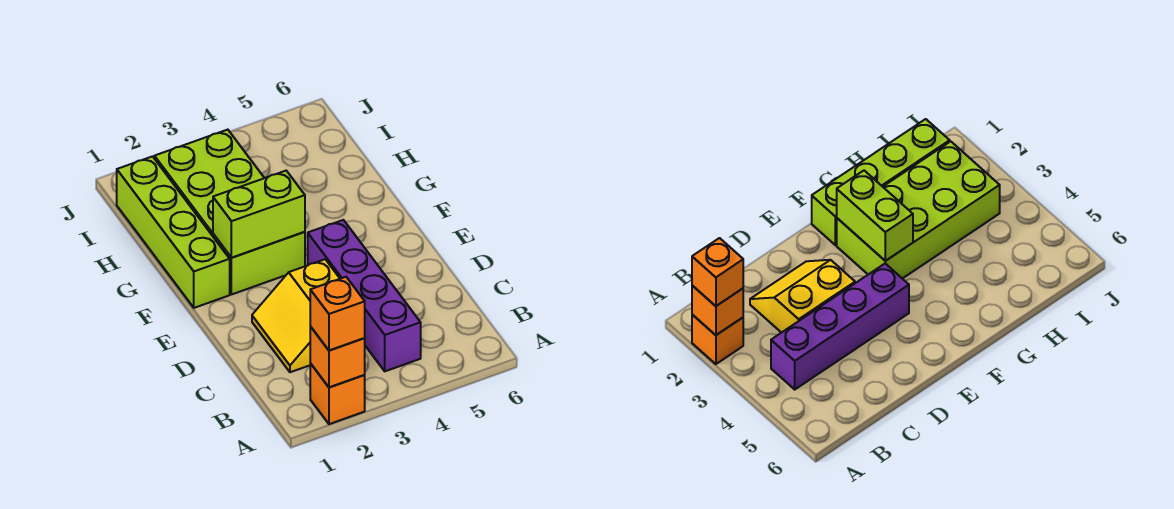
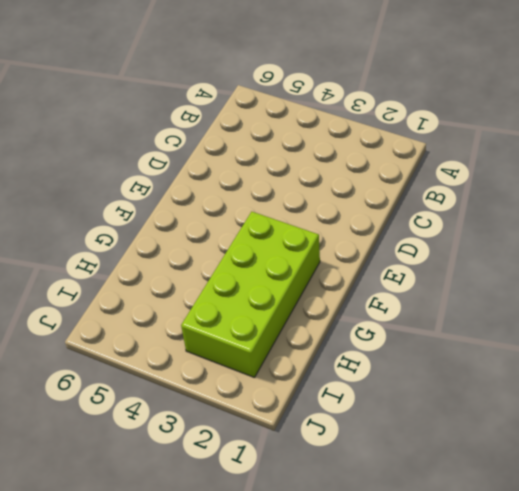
none -> orange 1x1 brick [310,363,365,424]
none -> purple 1x4 brick [308,220,421,371]

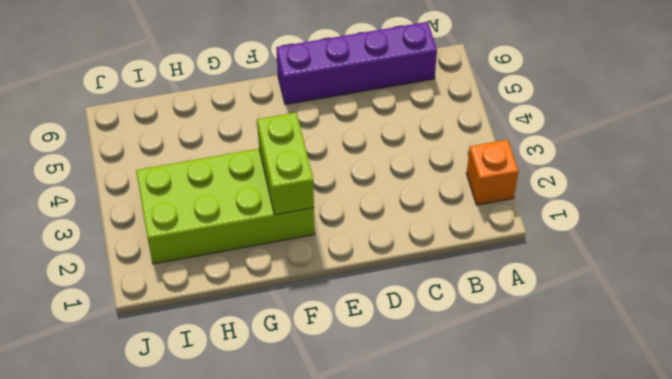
purple 1x4 brick [276,22,437,105] -> purple 1x4 brick moved to [308,220,421,371]
none -> yellow 2x2 slope [252,259,340,372]
none -> lime 1x4 brick [117,156,230,308]

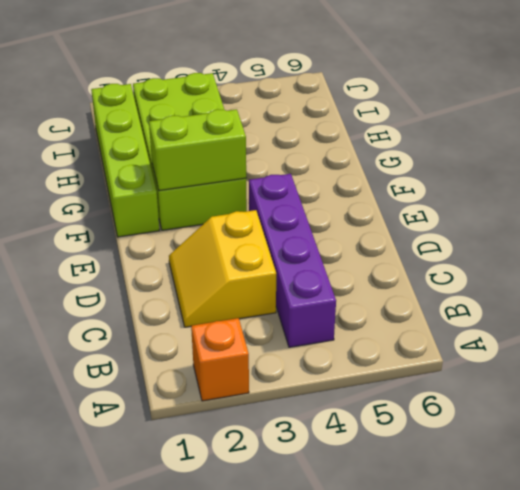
none -> orange 1x1 brick [310,327,365,387]
none -> orange 1x1 brick [310,277,365,351]

